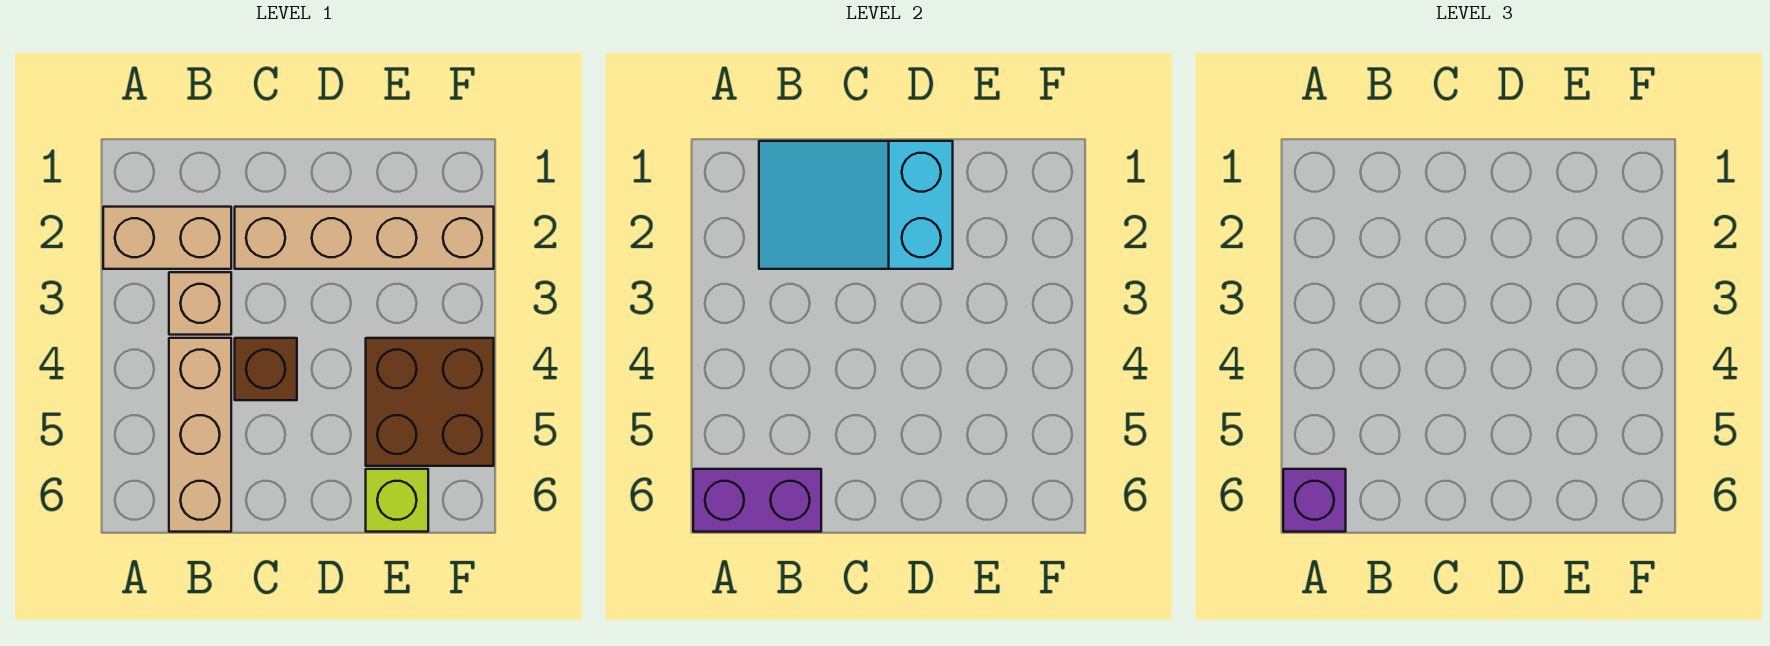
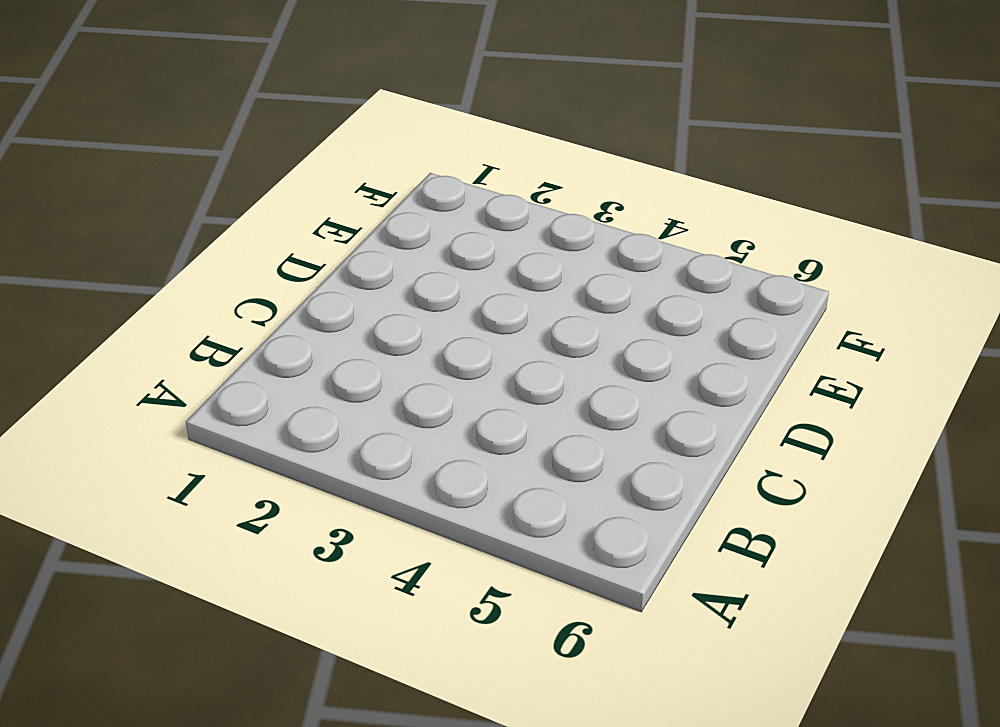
none -> tan 1x2 brick [103,207,231,269]
none -> tan 1x1 brick [169,272,231,335]

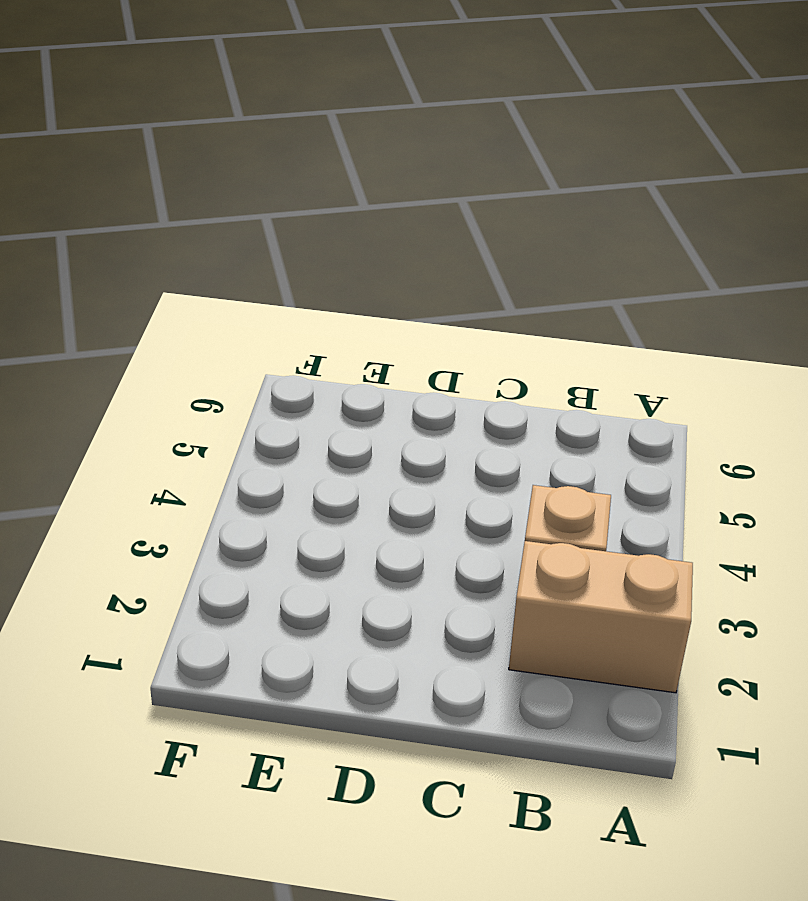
none -> tan 1x3 brick [169,338,231,532]
none -> tan 1x4 brick [235,207,494,269]

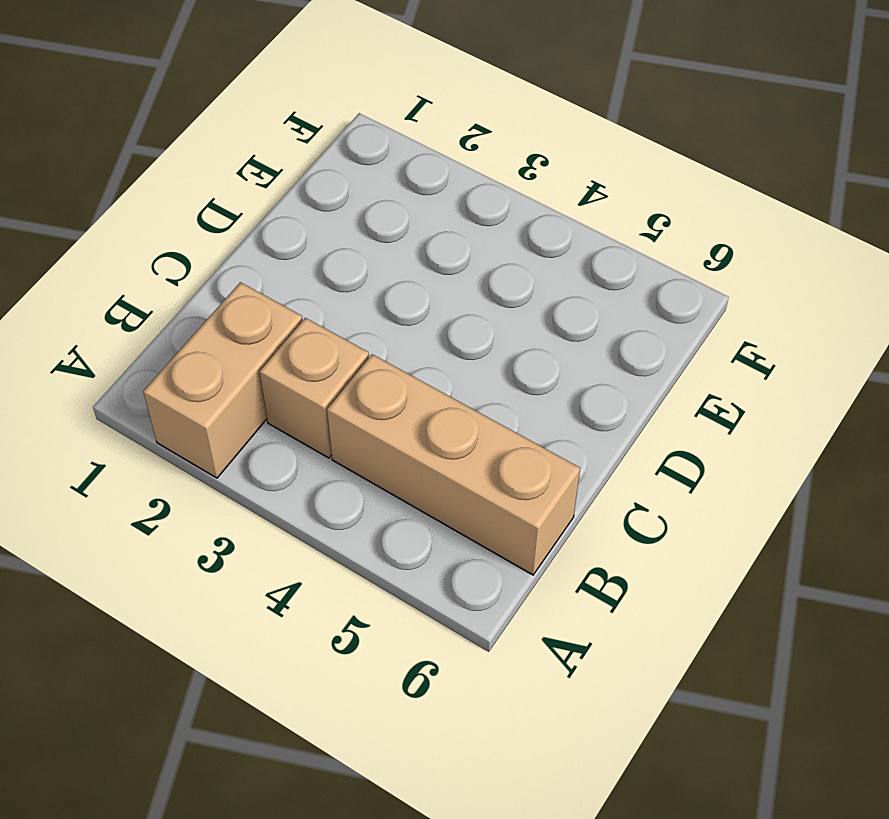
none -> tan 1x4 brick [235,207,494,269]
none -> brown 1x1 brick [235,338,297,400]

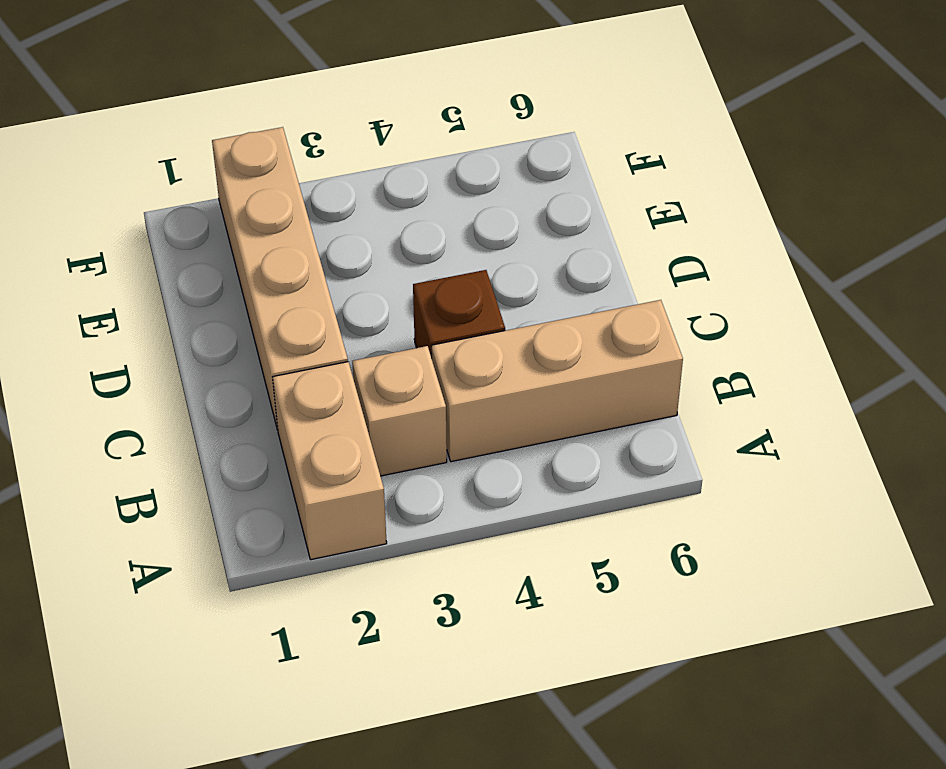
none -> brown 2x2 brick [366,338,494,466]
none -> lime 1x1 brick [366,469,428,532]

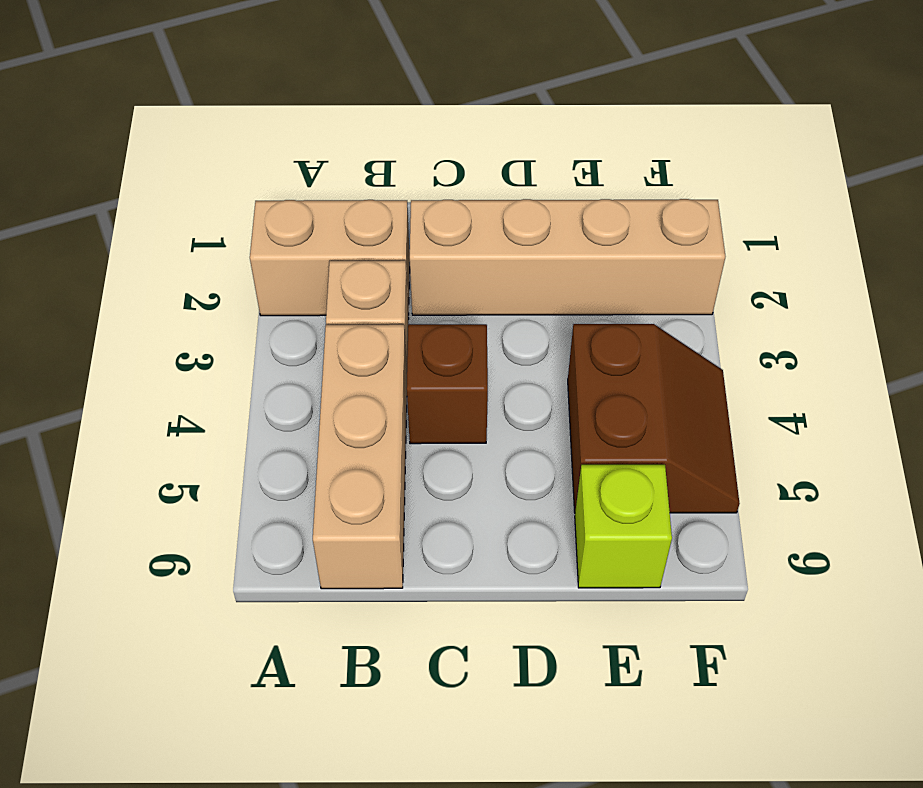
brown 2x2 slope [568,324,740,513] -> brown 2x2 brick [366,338,494,466]
none -> purple 1x2 brick [693,469,821,532]
none -> cyan 2x3 slope [759,141,953,269]

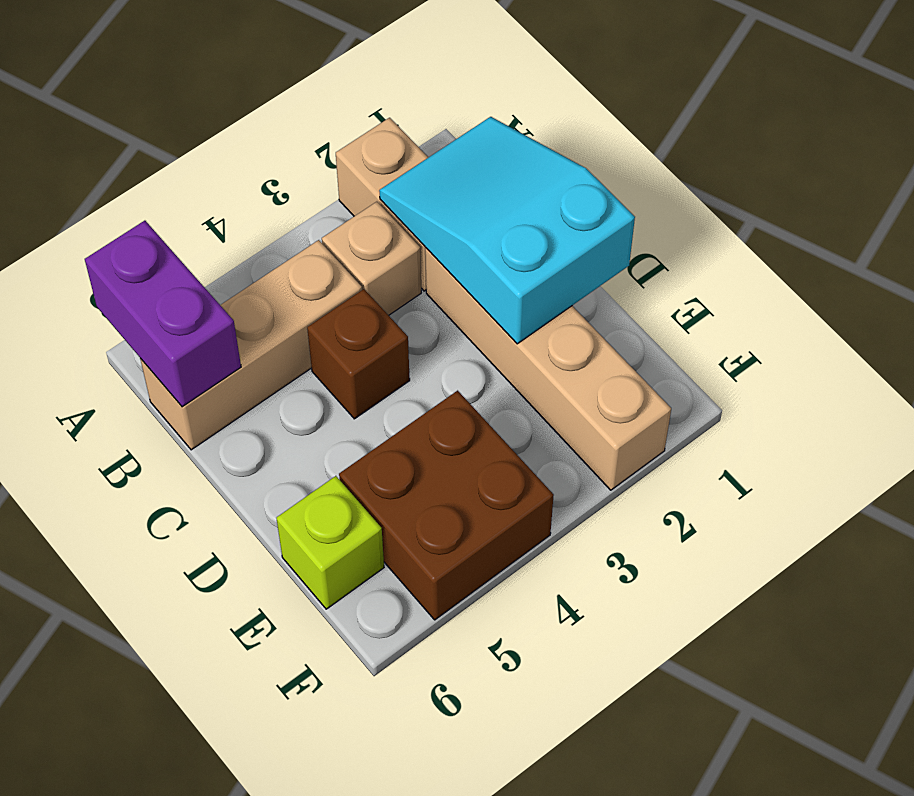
none -> purple 1x1 brick [1283,469,1346,532]

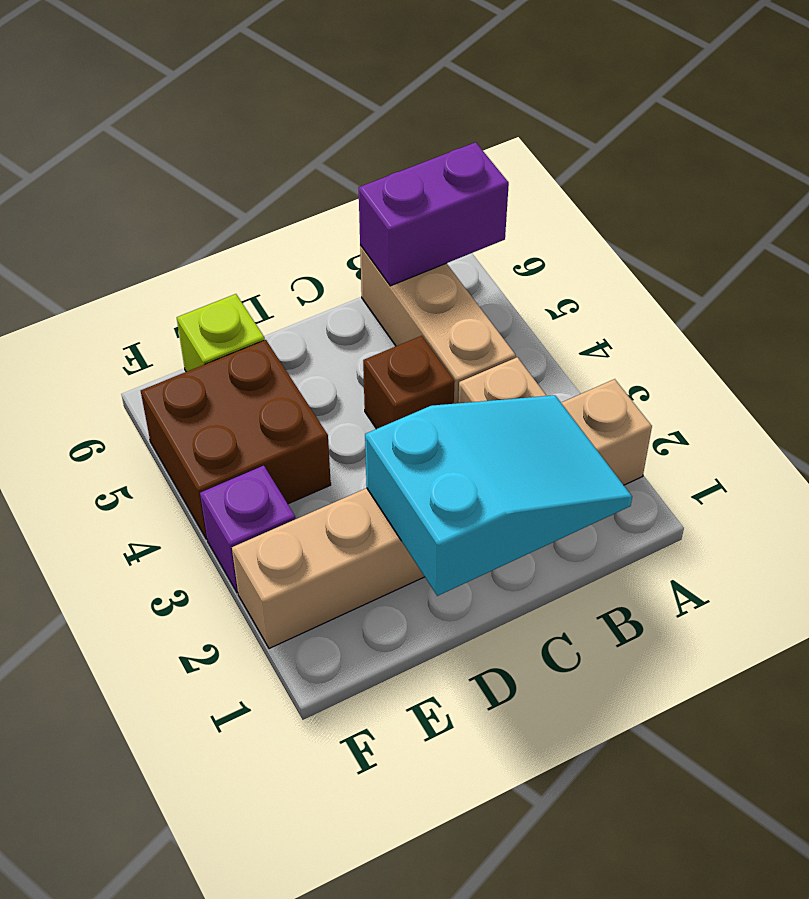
purple 1x1 brick [200,466,295,593] -> purple 1x1 brick moved to [1283,469,1346,532]

